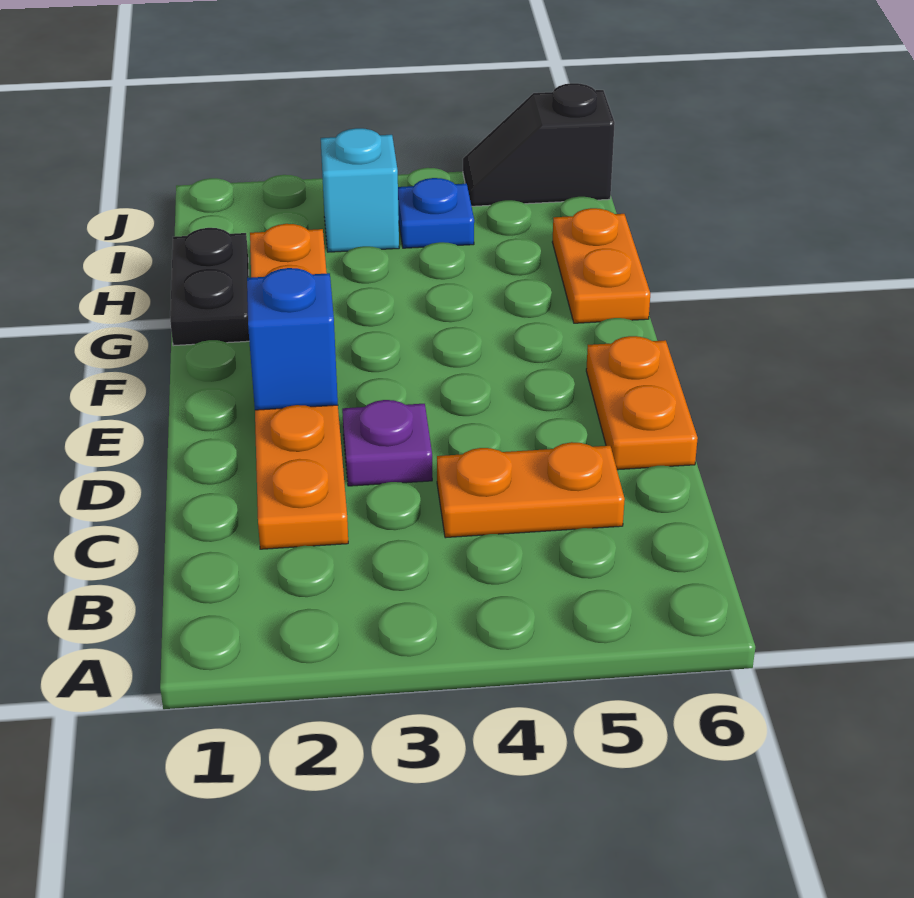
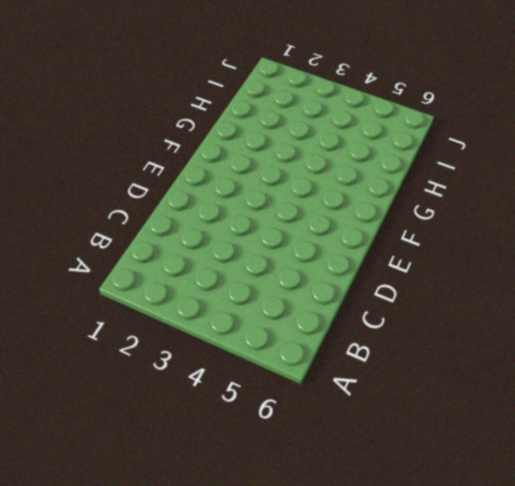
none -> orange 1x6 plate [250,224,348,549]
none -> orange 1x2 plate [437,442,625,538]

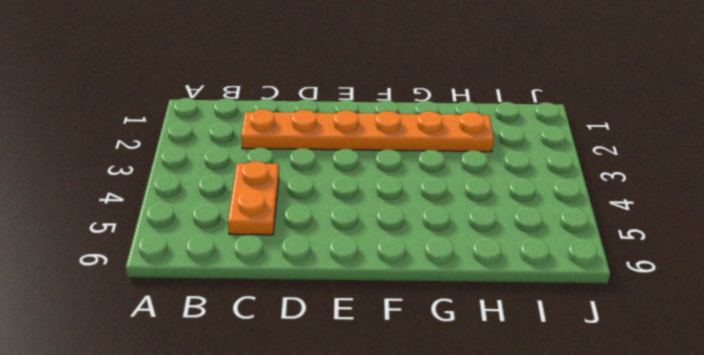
none -> purple 1x1 plate [342,400,432,486]
none -> orange 1x2 plate [586,336,698,470]

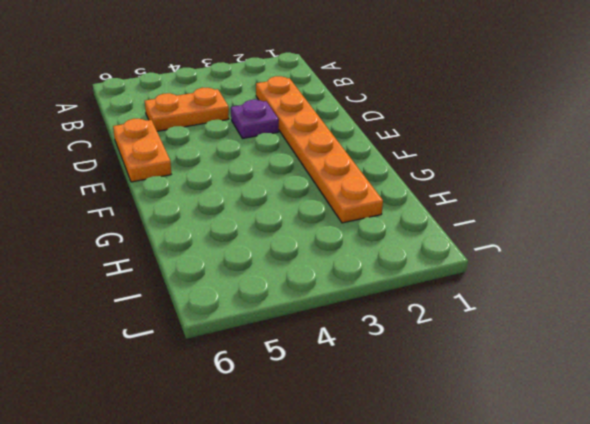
none -> black 1x2 plate [170,228,249,346]
none -> orange 1x2 plate [552,208,650,323]

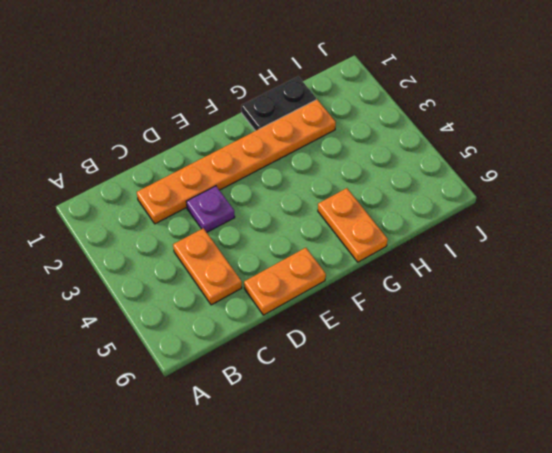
orange 1x2 plate [318,188,388,262] -> orange 1x2 plate turned to [552,208,650,323]
none -> cyan 1x1 brick [321,128,399,252]
none -> blue 1x1 plate [398,178,474,248]

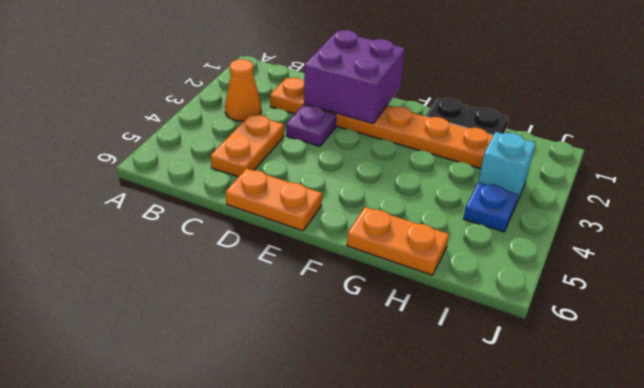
orange 1x1 cone [225,59,261,121] -> none
purple 2x2 brick [304,30,405,124] -> blue 1x1 brick [247,268,338,410]
none -> black 1x2 slope [463,83,615,206]

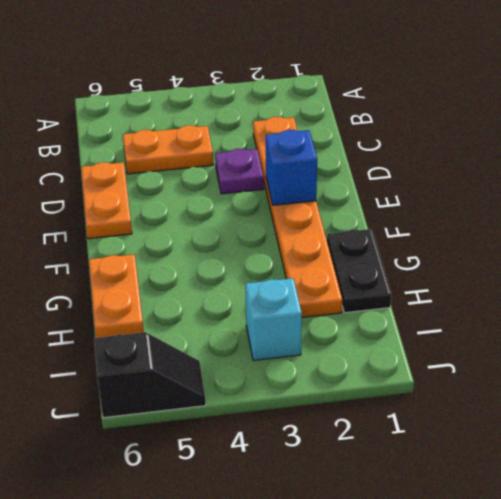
none -> blue 1x1 plate [398,178,474,248]

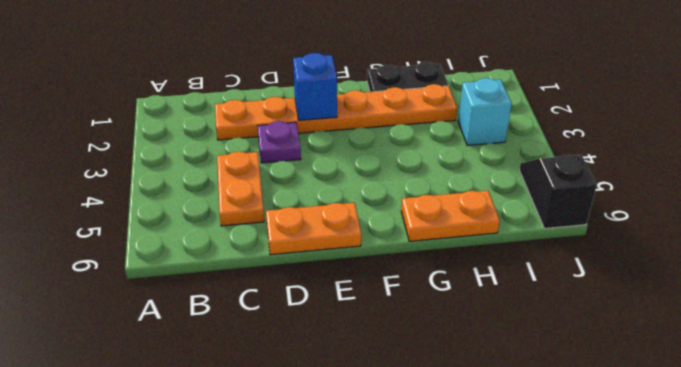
none -> blue 1x1 plate [398,178,474,248]

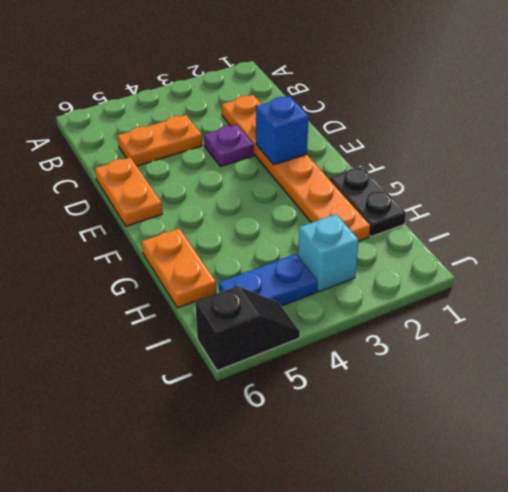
blue 1x2 plate [219,254,317,306] -> blue 1x1 plate [398,178,474,248]

